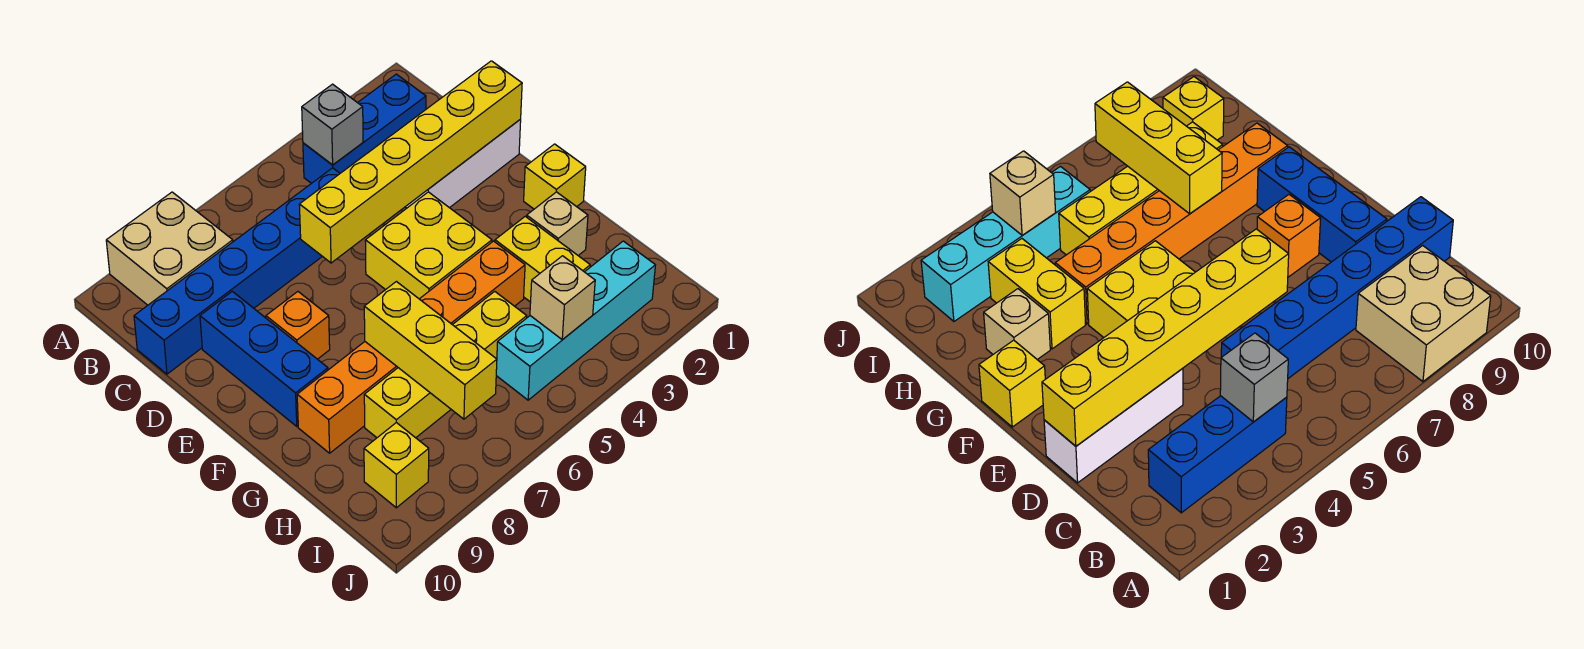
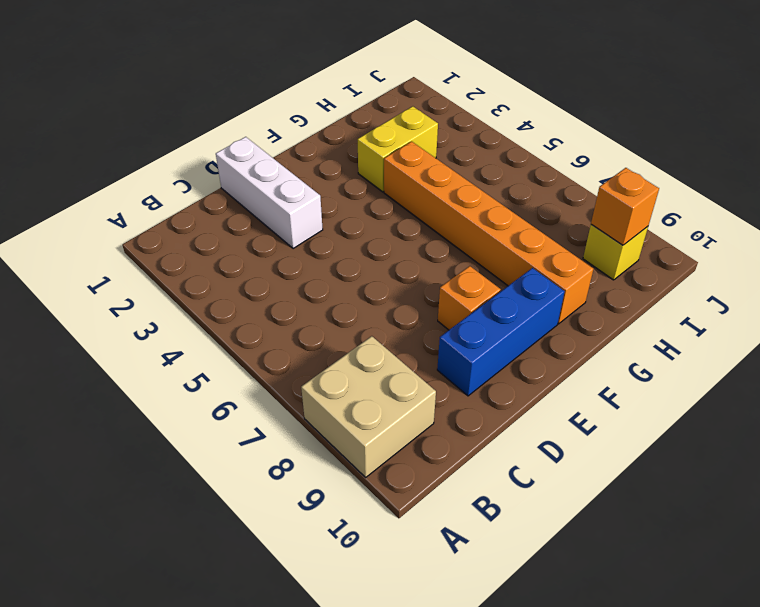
orange 1x1 brick [591,168,659,245] -> none
none -> blue 1x3 brick [303,74,426,183]
none -> blue 1x6 brick [134,168,340,374]
none -> yellow 2x2 brick [365,192,492,299]

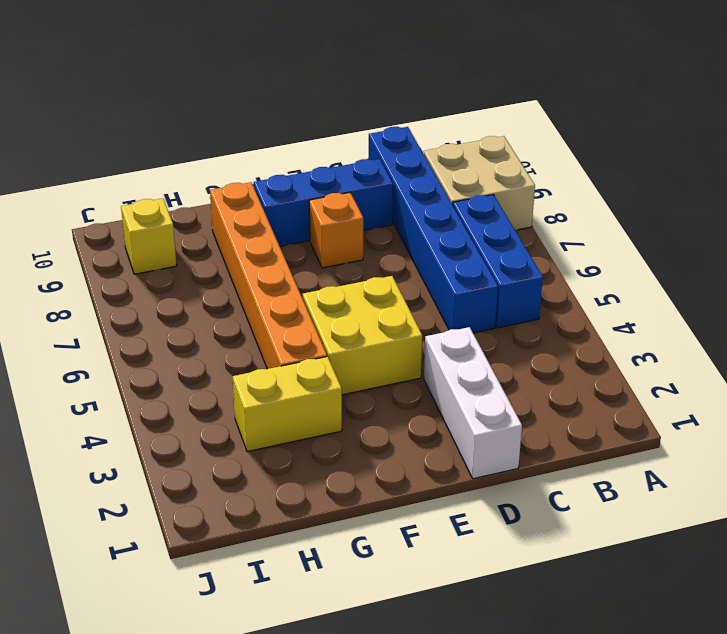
blue 1x3 brick [453,195,543,328] -> blue 1x3 brick moved to [303,74,426,183]
none -> yellow 1x1 brick [524,144,586,209]
none -> tan 1x1 brick [527,192,588,255]
none -> yellow 1x4 brick [364,291,527,438]

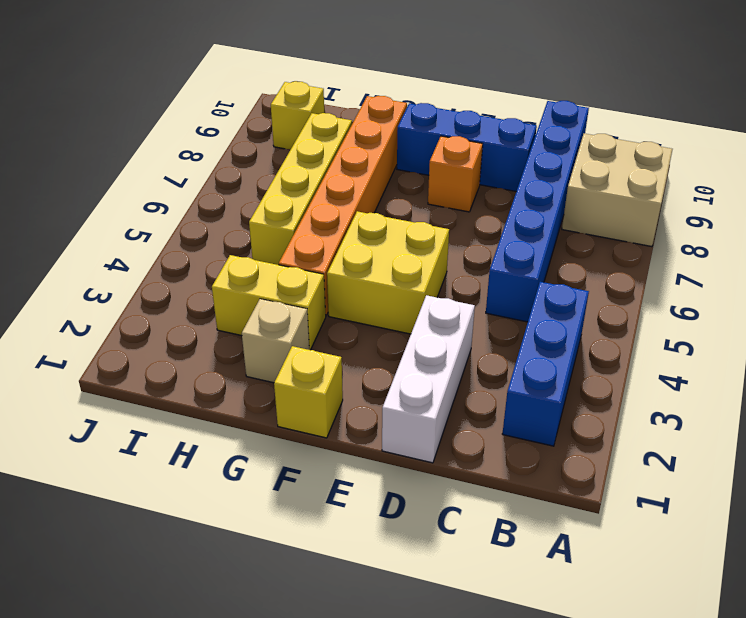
none -> cyan 1x4 brick [496,241,655,400]
none -> grey 1x1 brick [302,84,363,165]
none -> yellow 1x6 brick [299,61,522,263]

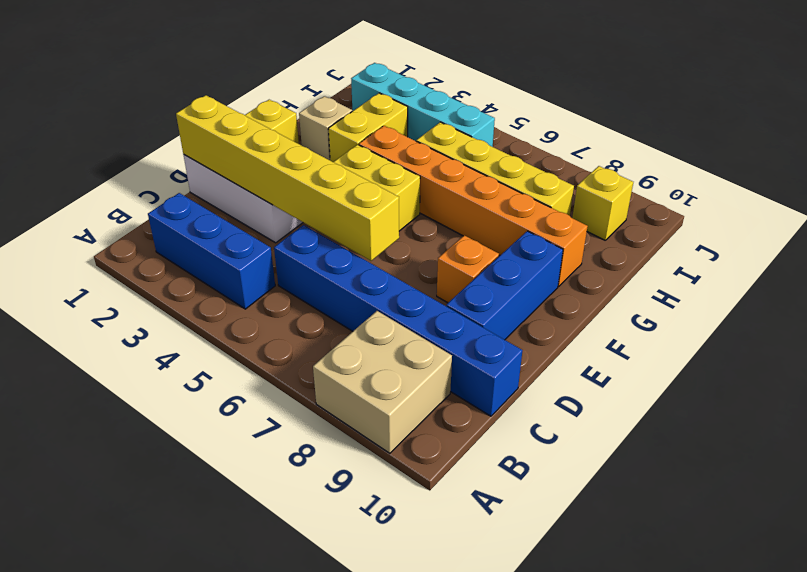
none -> grey 1x1 brick [302,84,363,165]
none -> yellow 1x3 brick [364,282,497,419]
none -> tan 1x1 brick [530,256,595,340]

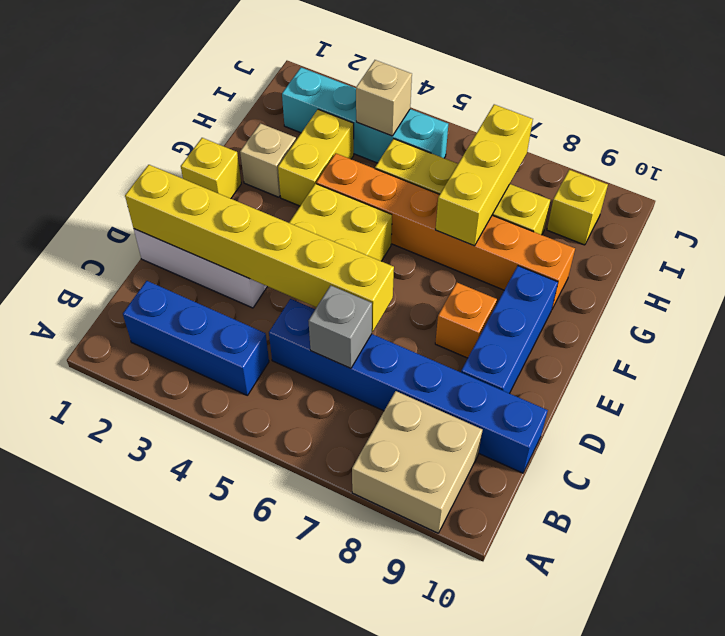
grey 1x1 brick [309,285,372,368] -> grey 1x1 brick moved to [302,84,363,165]

